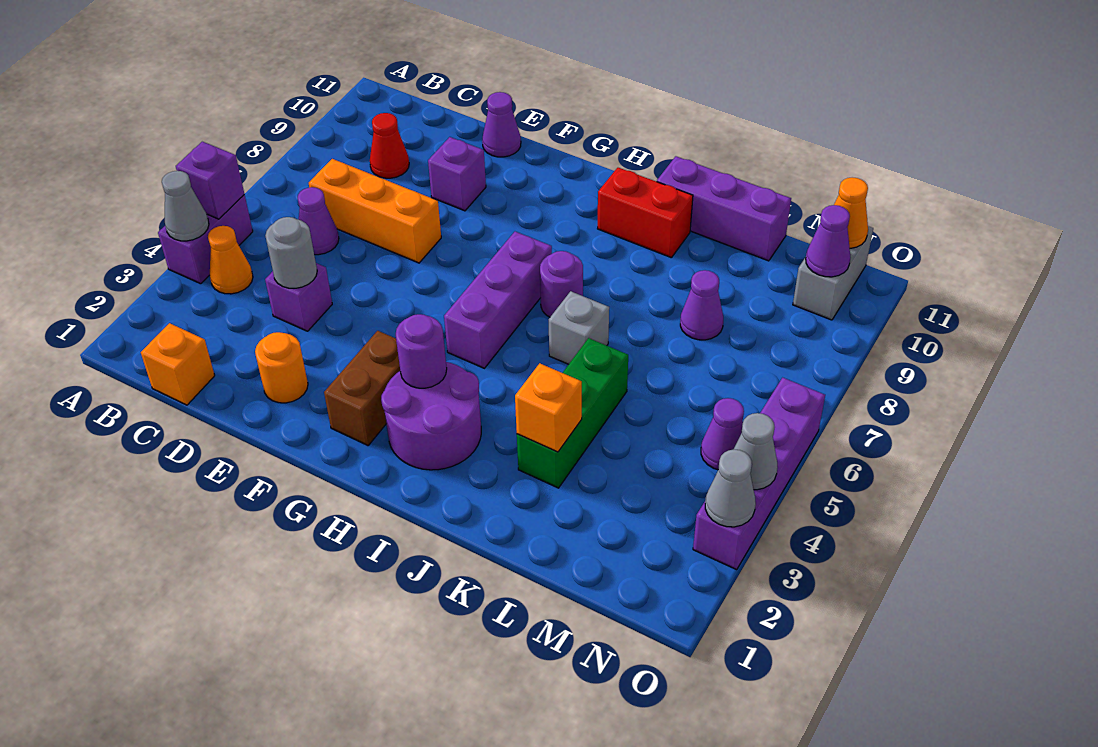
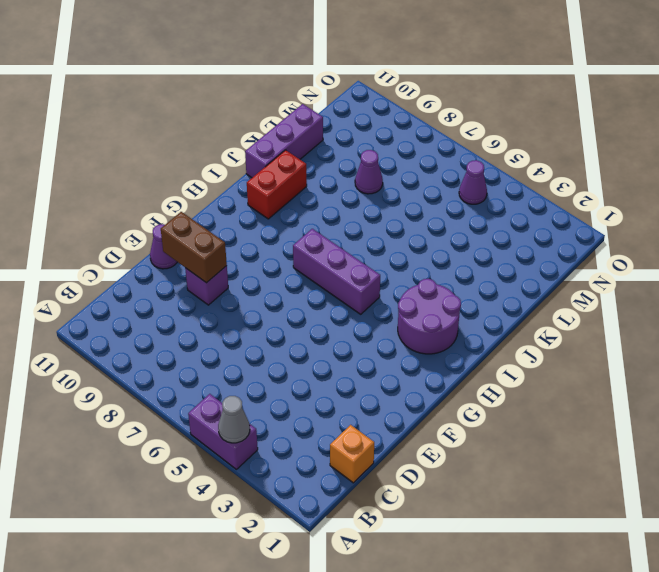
brown 1x2 brick [161,212,227,283] -> brown 1x2 brick moved to [324,331,400,445]
none -> orange 1x1 cone [208,226,253,294]
none -> purple 1x1 cone [298,187,339,255]
none -> orange 1x3 brick [309,159,441,263]
none -> red 1x1 cone [370,113,409,178]

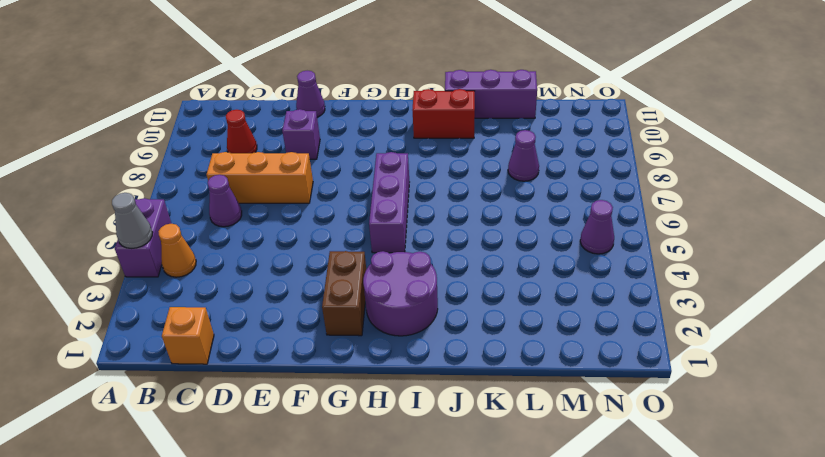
none -> purple 1x1 brick [265,263,332,331]
none -> orange 1x1 round brick [255,332,308,403]
none -> purple 1x1 round brick [540,251,583,317]
none -> grey 1x1 brick [549,291,609,364]

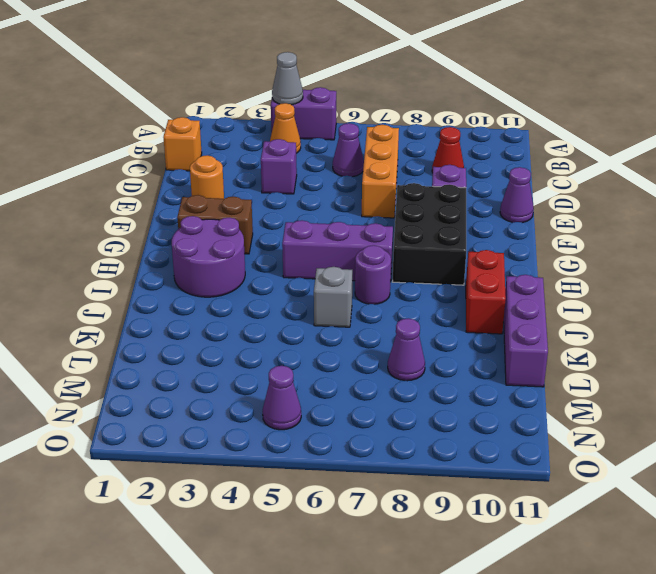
black 2x3 brick [392,183,466,285] -> none
none -> green 1x3 brick [517,338,628,488]
none -> grey 1x2 brick [793,226,873,320]
none -> purple 1x4 brick [693,378,825,570]
none -> purple 1x1 brick [176,142,244,219]

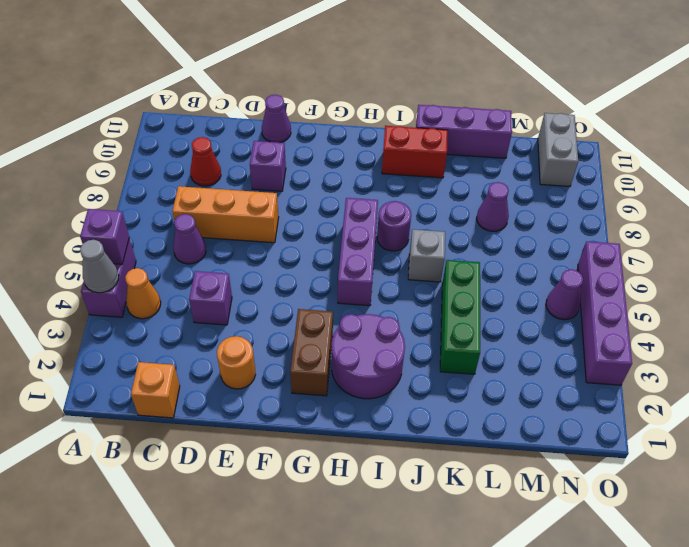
none -> grey 1x1 round brick [265,217,317,288]
none -> purple 1x1 round brick [396,314,447,388]
none -> orange 1x1 brick [515,363,582,452]
none -> purple 1x1 cone [806,205,851,277]

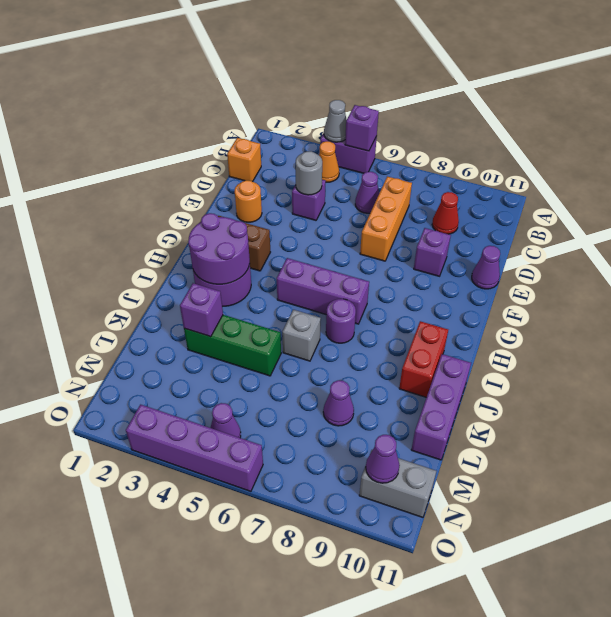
purple 2x2 round brick [188,213,250,284] -> purple 1x1 round brick [396,314,447,388]
purple 1x1 brick [180,283,223,337] -> orange 1x1 brick [515,363,582,452]
none -> orange 1x1 cone [834,177,868,248]
none -> grey 1x1 cone [705,449,756,527]
none -> grey 1x1 cone [733,413,778,490]

